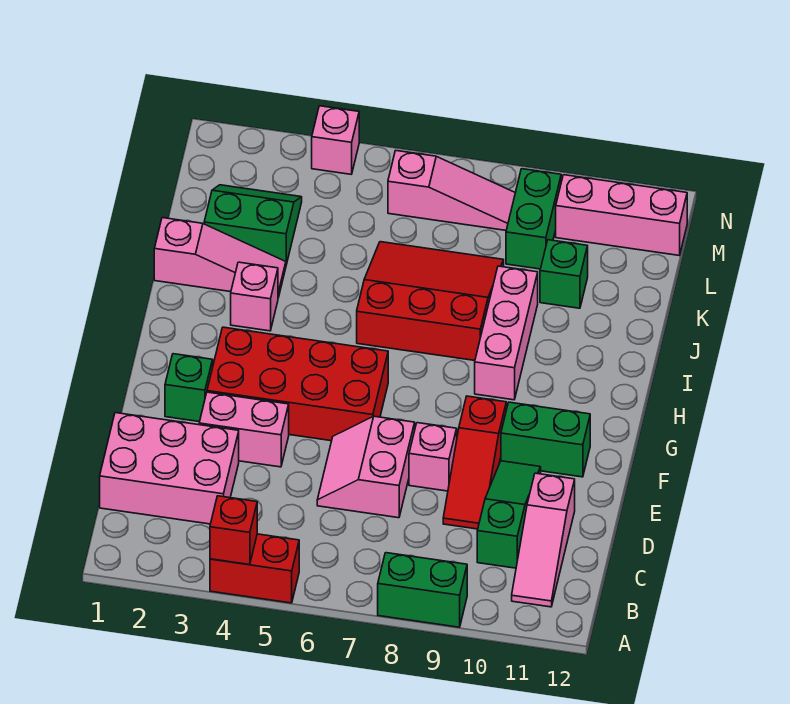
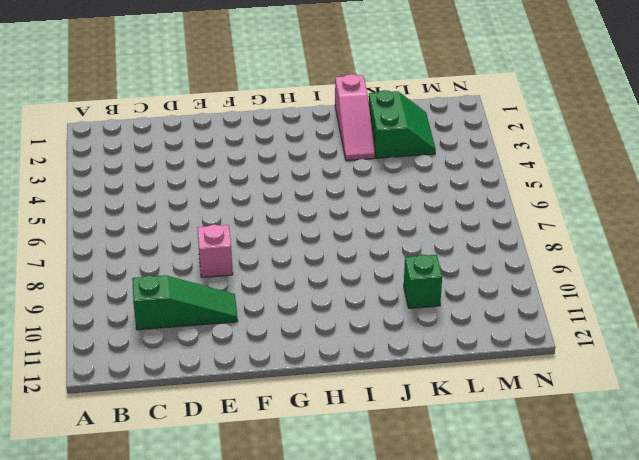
none -> red 1x2 brick [210,534,299,603]
none -> green 1x2 brick [378,553,467,627]
none -> pink 1x3 slope [512,473,575,607]

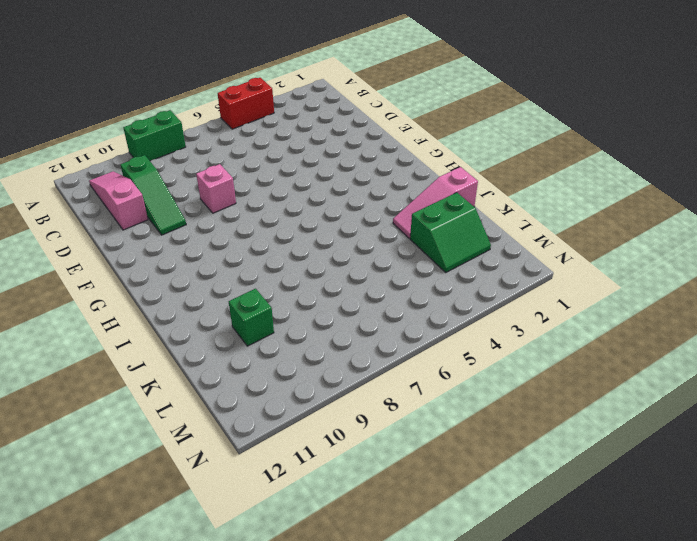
none -> pink 2x3 brick [100,413,239,524]
none -> pink 2x2 slope [317,416,415,518]
none -> red 1x3 slope [443,396,506,529]

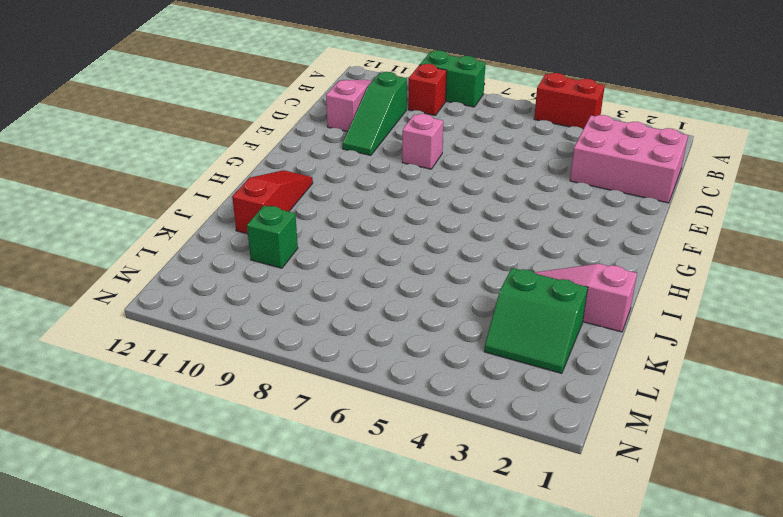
red 1x1 brick [408,64,447,115] -> red 1x1 brick moved to [210,496,257,565]
red 1x3 slope [232,170,313,234] -> red 1x3 slope moved to [443,396,506,529]
none -> pink 2x2 slope [317,416,415,518]
none -> pink 1x2 brick [199,392,289,467]
none -> green 1x1 brick [165,354,213,422]

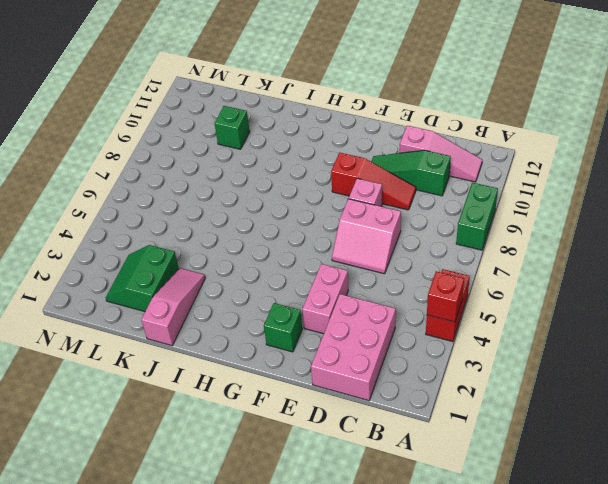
none -> red 2x4 brick [207,327,388,441]
none -> green 1x2 brick [501,402,590,477]
none -> pink 1x3 brick [475,266,538,400]

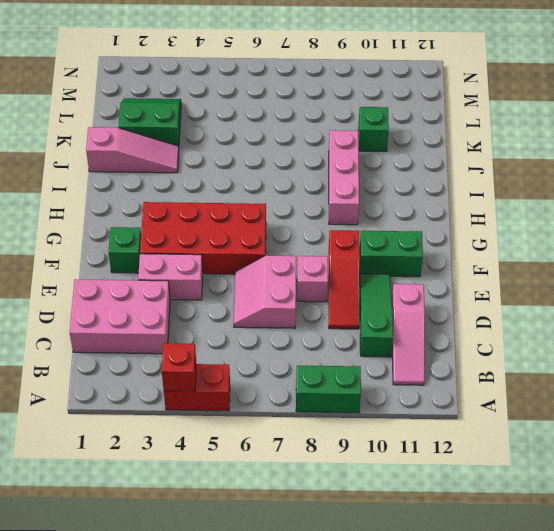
none -> pink 1x1 brick [231,262,278,331]
none -> red 3x3 slope [357,242,504,360]
none -> green 1x2 brick [506,169,561,269]

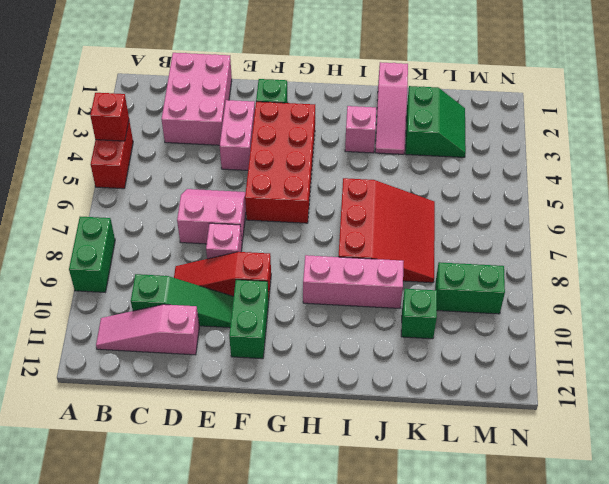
none -> pink 1x3 slope [388,151,515,230]
none -> pink 1x3 brick [556,175,687,256]
none -> pink 1x1 brick [312,106,359,174]

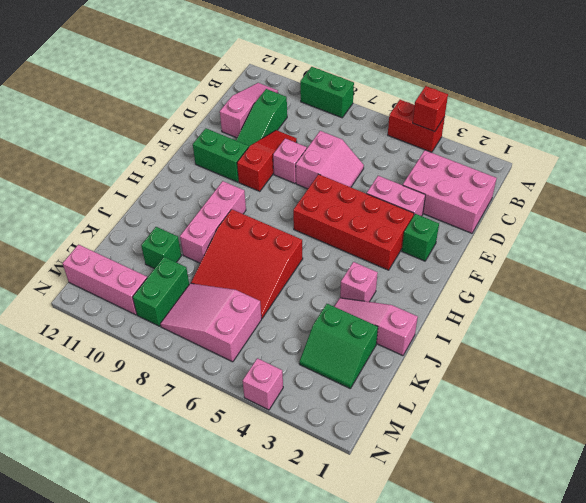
pink 2x3 slope [160,283,262,362] -> pink 1x3 slope [388,151,515,230]

